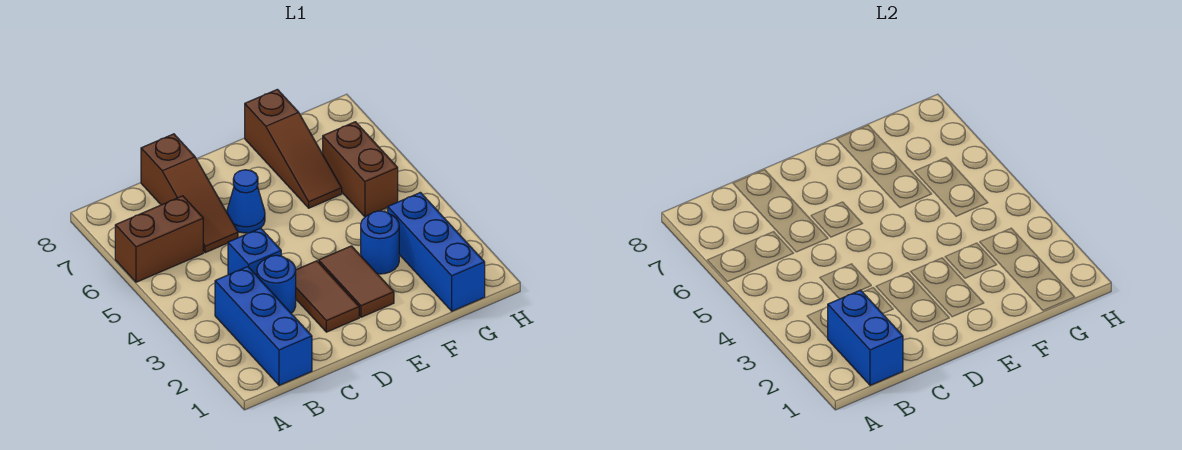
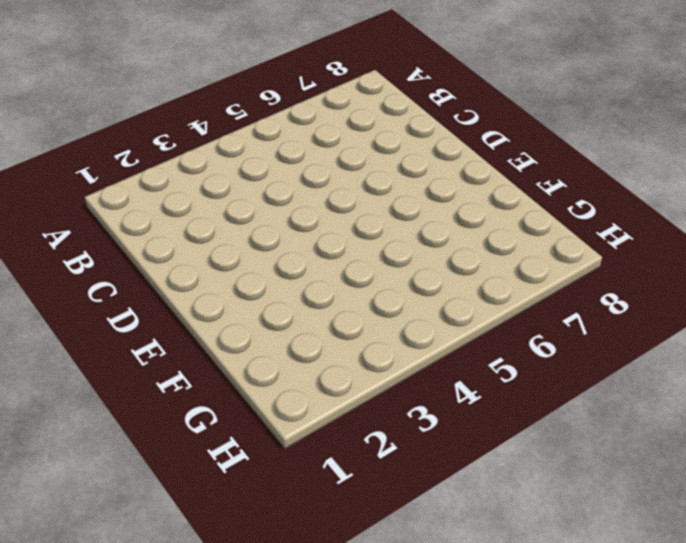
none -> brown 1x2 brick [115,196,203,282]
none -> blue 1x3 brick [215,267,312,385]
none -> blue 1x1 round brick [257,255,296,313]

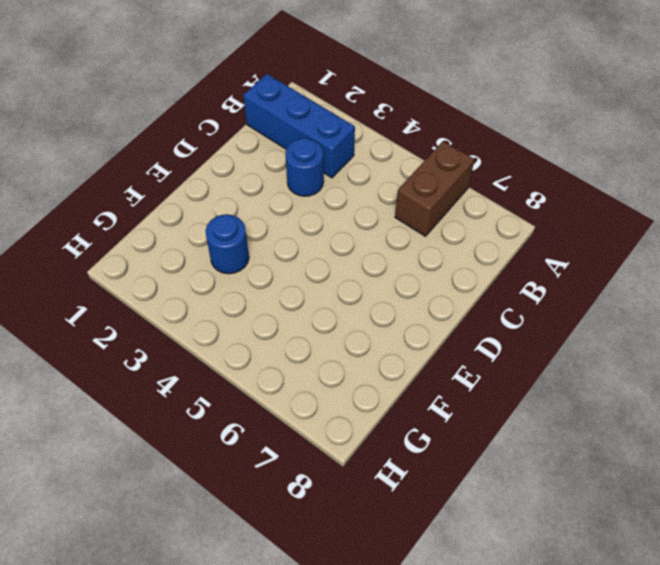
none -> blue 1x1 brick [228,228,281,276]
none -> brown 1x3 slope [141,134,238,253]
none -> brown 1x2 tile [296,261,359,332]

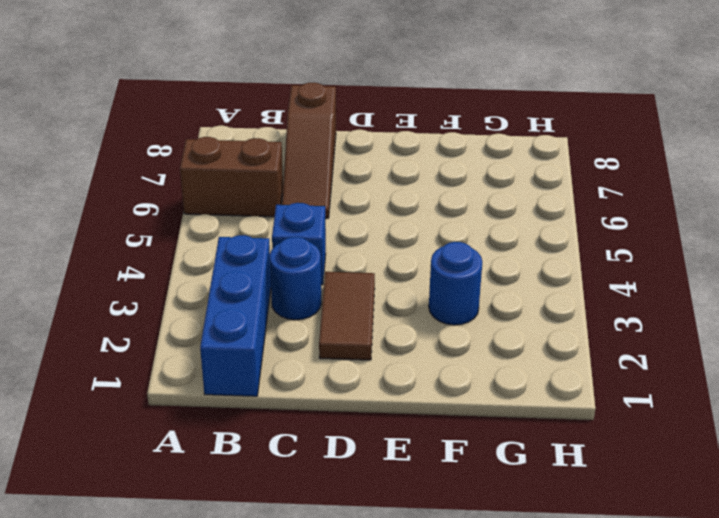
none -> blue 1x1 cone [227,170,265,233]
none -> brown 1x2 tile [319,246,394,317]
none -> brown 1x3 slope [245,89,342,208]

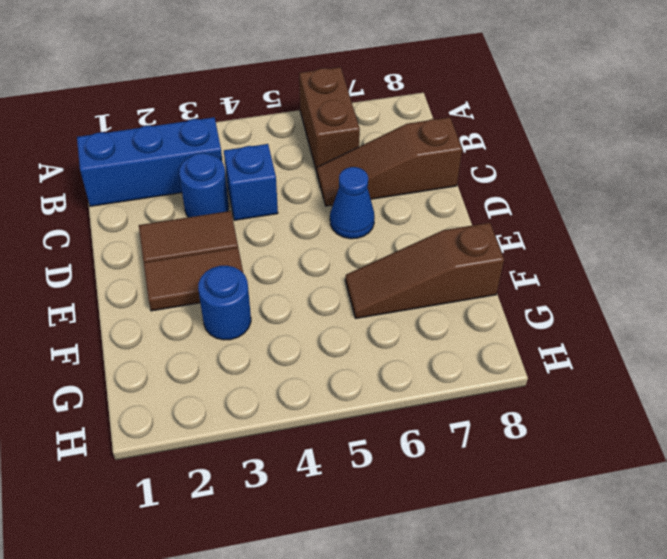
none -> blue 1x3 brick [388,192,485,311]
none -> brown 1x2 brick [323,122,398,217]
none -> blue 1x2 brick [828,290,903,385]

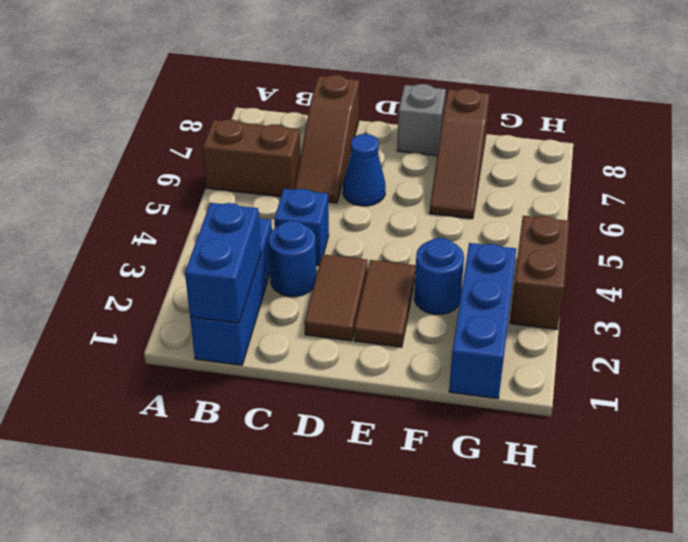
grey 1x1 brick [397,84,446,156] -> none
brown 1x2 brick [510,216,569,329] -> brown 1x2 brick moved to [323,122,398,217]

